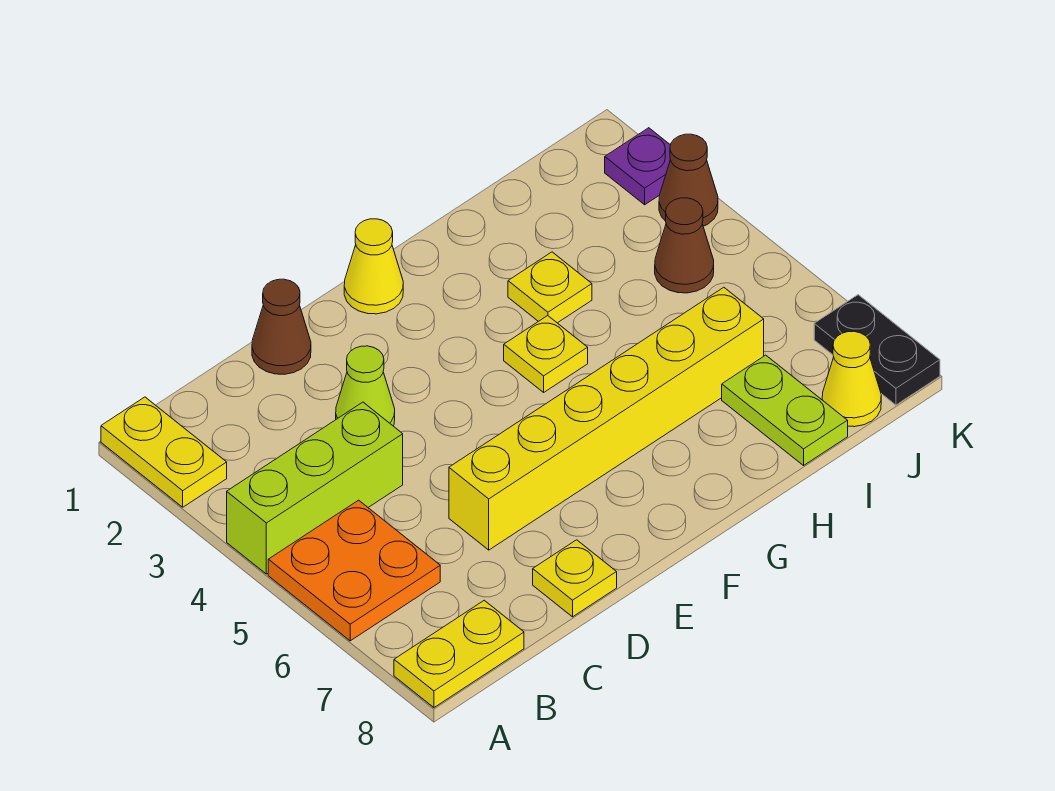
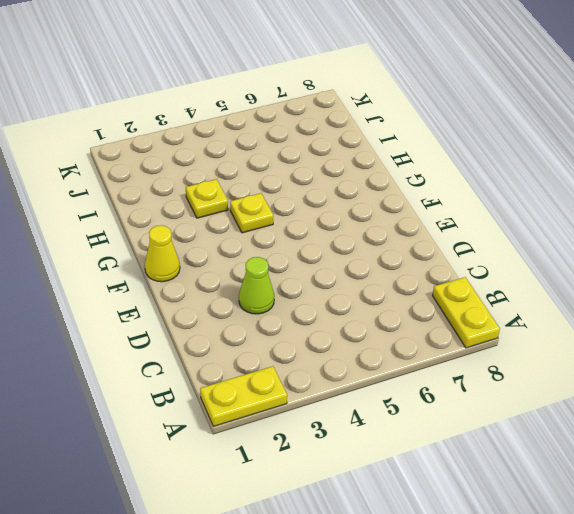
none -> lime 1x3 brick [227,402,403,574]
none -> orange 2x2 plate [268,500,440,641]
none -> brown 1x1 cone [252,279,311,374]

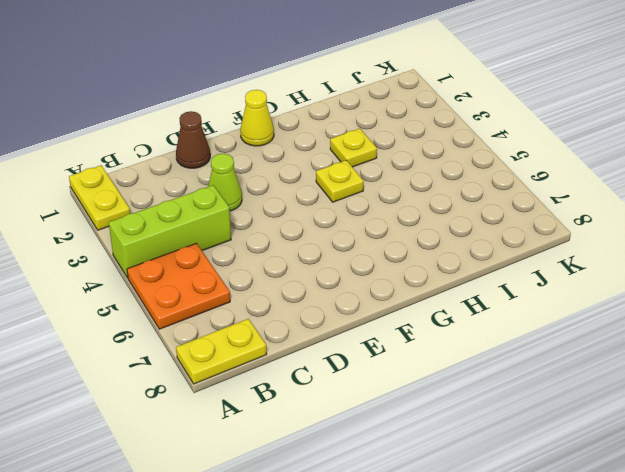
none -> yellow 1x6 brick [449,287,764,550]
none -> yellow 1x1 plate [533,540,617,617]
none -> lime 1x2 plate [722,355,848,465]

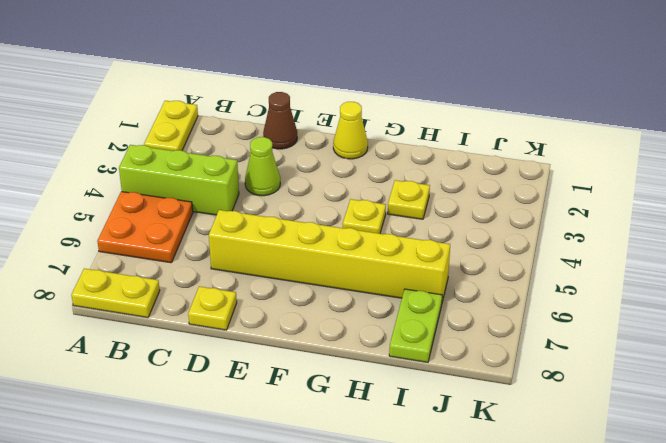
none -> brown 1x1 cone [655,198,714,293]
none -> yellow 1x1 cone [822,331,881,427]
none -> purple 1x1 plate [605,128,670,205]

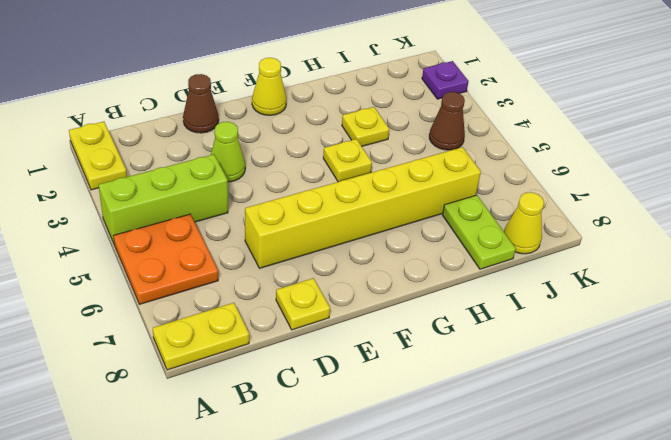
none -> brown 1x1 cone [659,134,718,226]
none -> black 1x2 plate [814,295,940,405]

